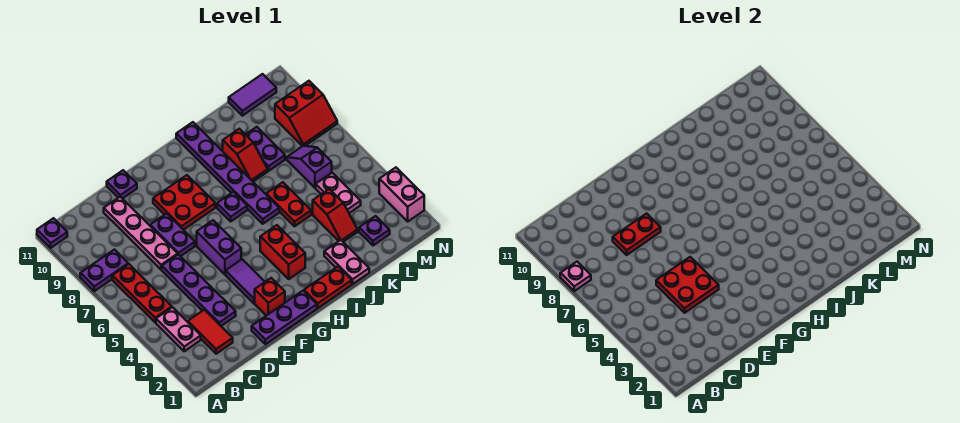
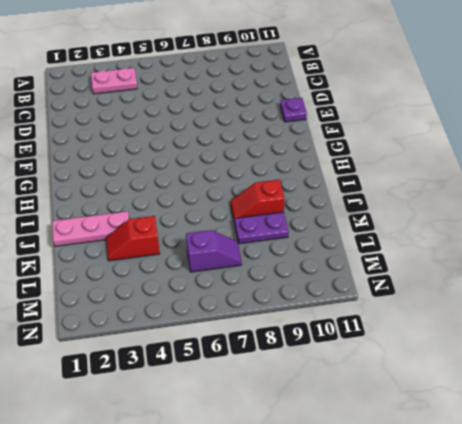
pink 1x3 plate [52,211,129,246] -> pink 1x2 plate [324,240,369,284]
none -> purple 1x2 plate [80,250,128,291]
none -> purple 1x1 plate [37,218,67,248]
none -> red 1x3 plate [112,264,172,322]
none -> red 1x2 tile [188,310,233,354]

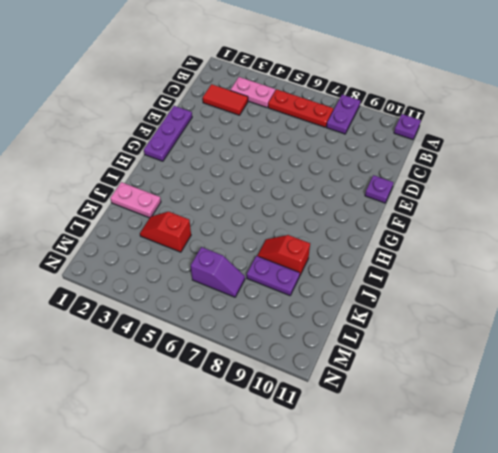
none -> purple 1x4 plate [162,254,236,326]
none -> pink 1x4 plate [104,197,178,270]
none -> purple 1x2 plate [150,213,195,256]
none -> red 1x1 brick [255,278,285,316]

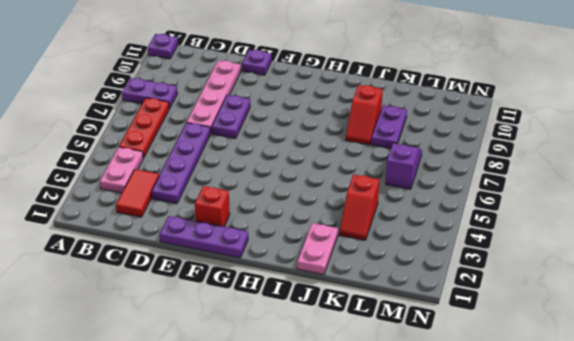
none -> purple 1x2 tile [226,259,265,303]
none -> purple 1x2 brick [197,220,241,274]
none -> red 2x2 plate [153,175,215,230]
none -> red 1x2 plate [304,267,352,308]

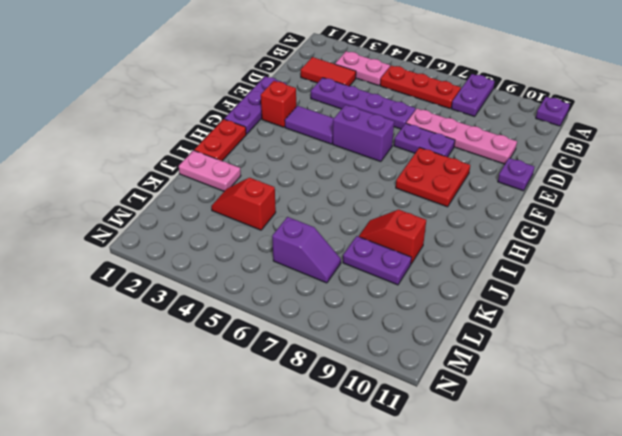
none -> red 1x2 brick [260,225,305,279]
none -> purple 1x1 plate [217,192,247,221]
none -> purple 1x6 plate [176,122,279,224]
none -> red 1x2 plate [266,182,311,226]

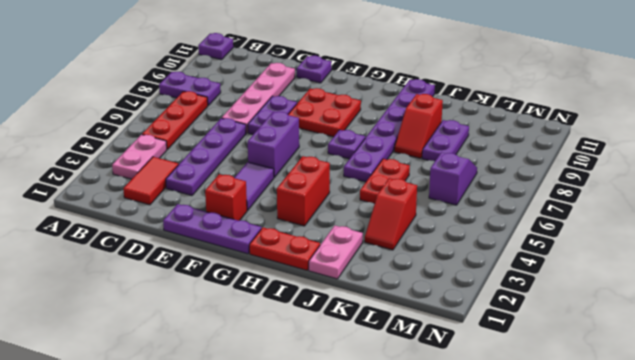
none -> purple 1x1 plate [359,216,390,245]
none -> pink 1x2 plate [316,173,361,213]
none -> purple 1x2 tile [229,74,276,116]
none -> red 2x2 slope [275,81,337,146]

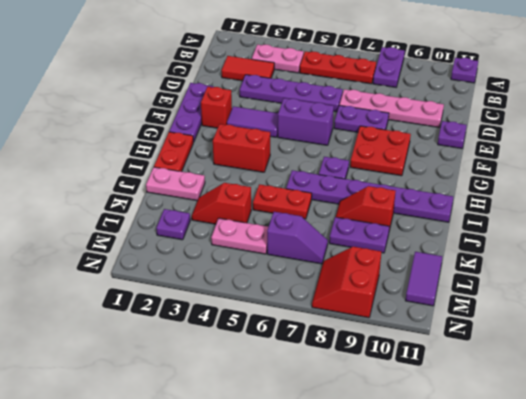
none -> pink 1x2 brick [379,168,424,221]
none -> pink 1x1 plate [560,262,591,291]
none -> red 2x2 plate [656,257,719,313]
none -> red 1x2 plate [613,213,661,255]

